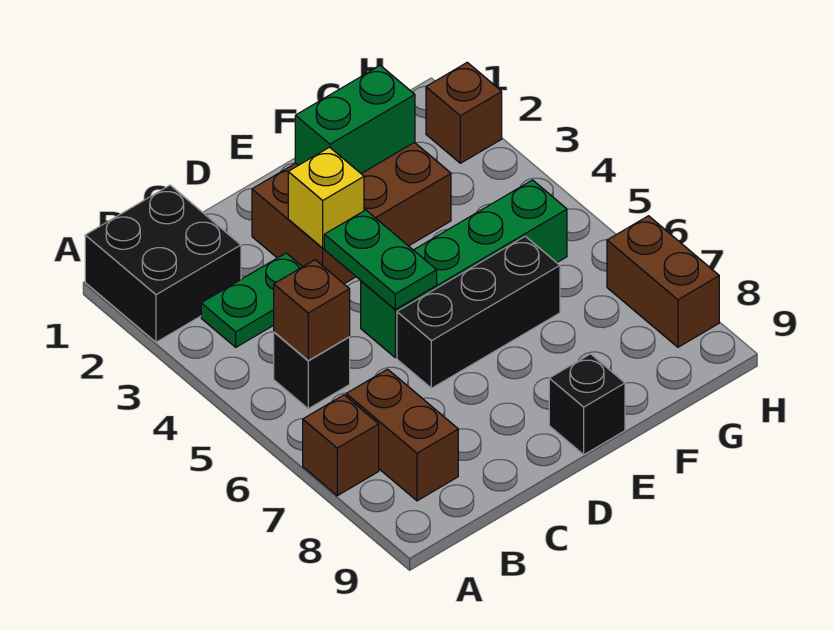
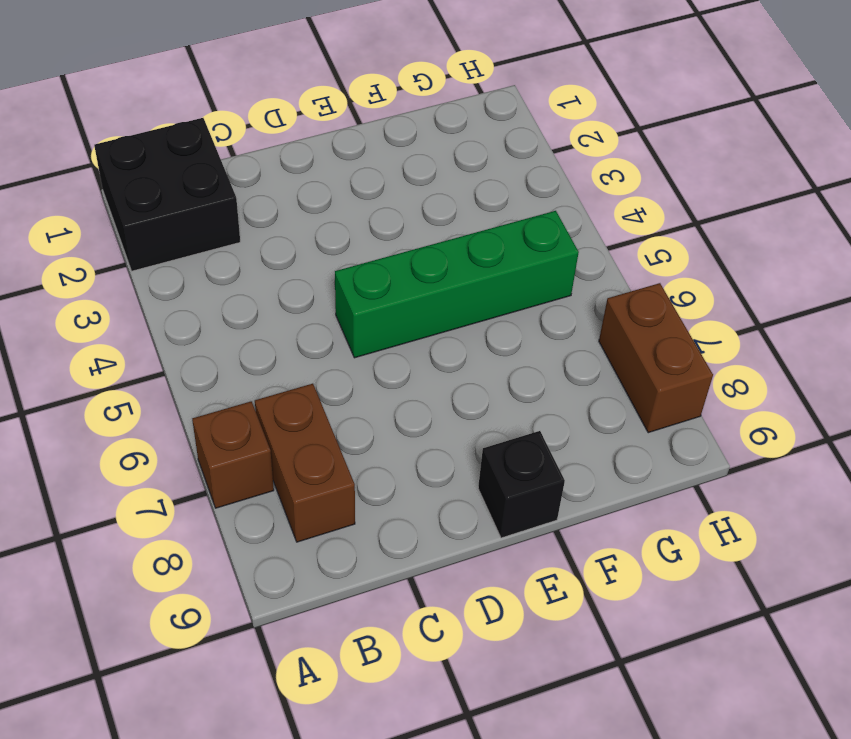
none -> green 1x2 plate [201,253,302,347]
none -> black 1x1 brick [274,332,350,409]
none -> brown 2x3 brick [252,142,451,284]

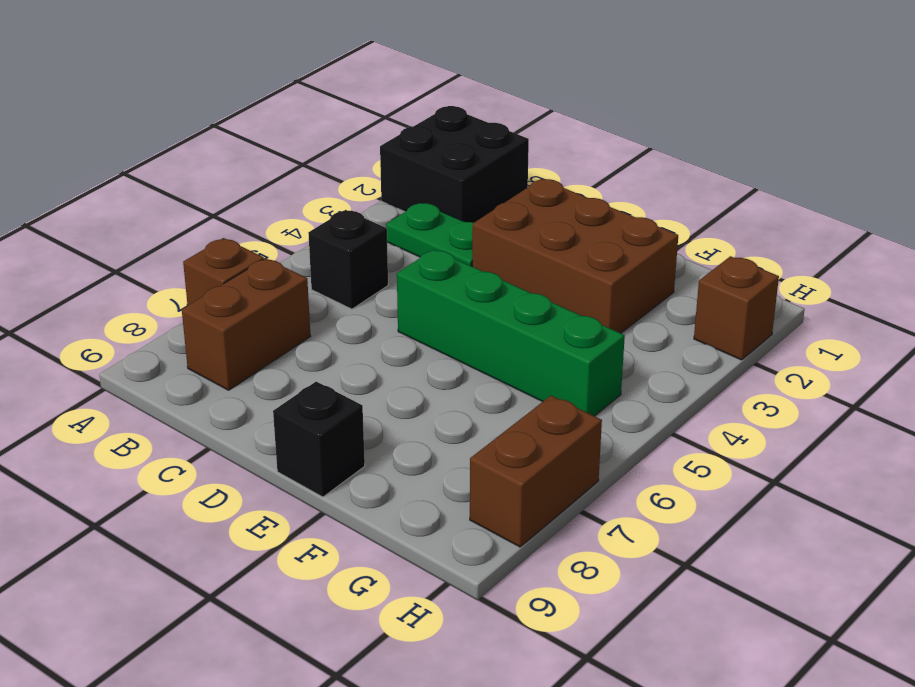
none -> black 1x3 brick [397,236,560,388]
none -> brown 1x1 brick [274,260,350,360]
none -> yellow 1x1 brick [288,147,364,248]

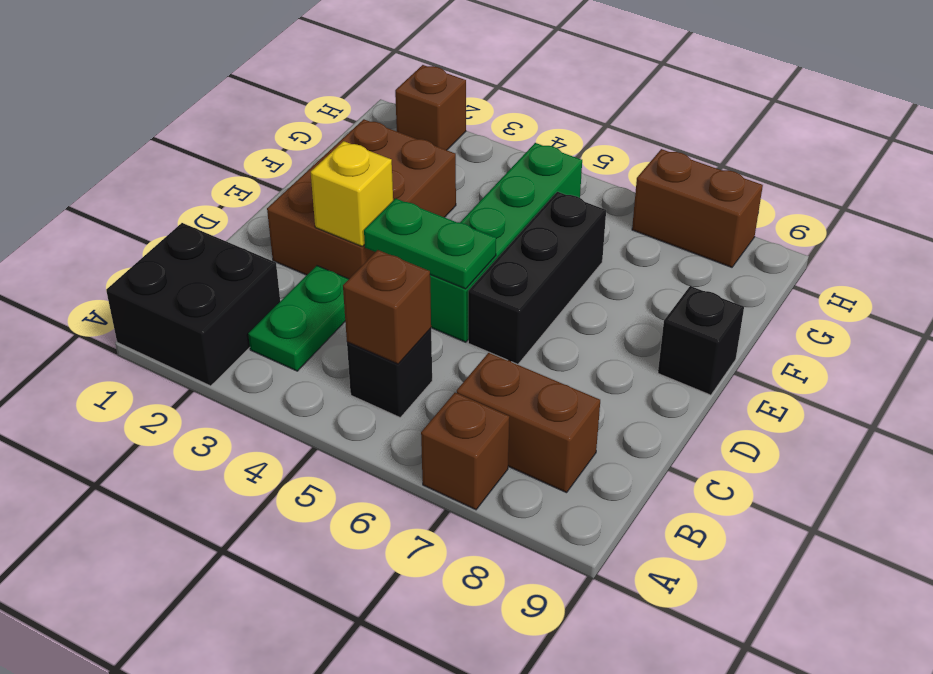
none -> green 1x2 brick [295,65,415,174]

